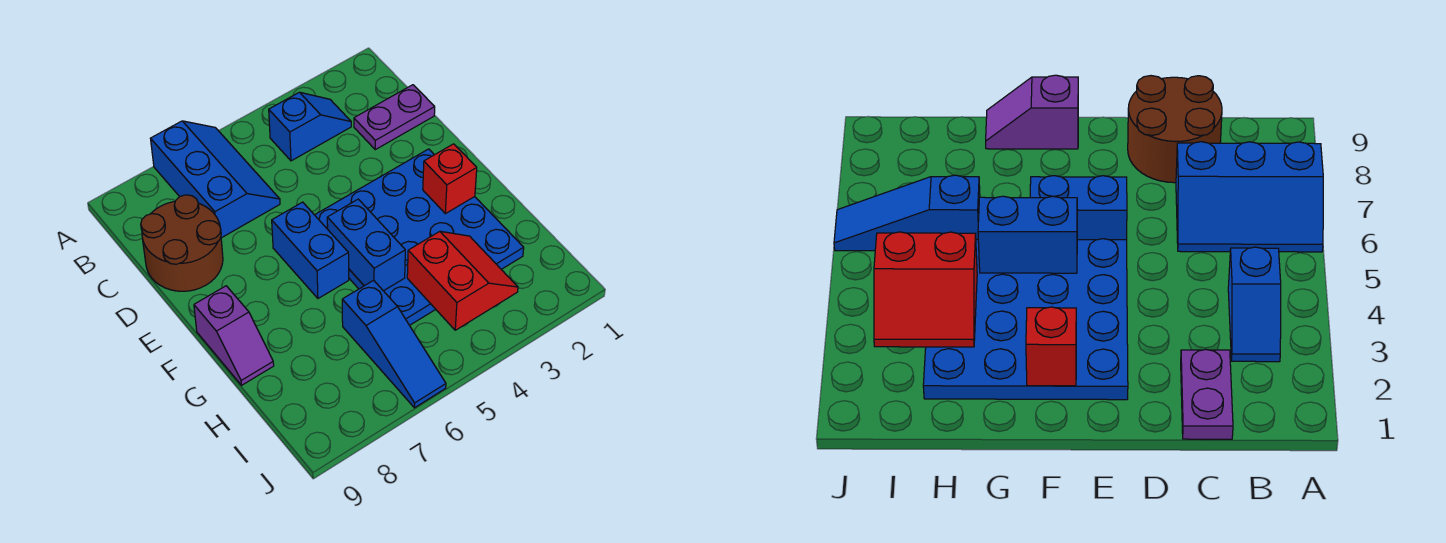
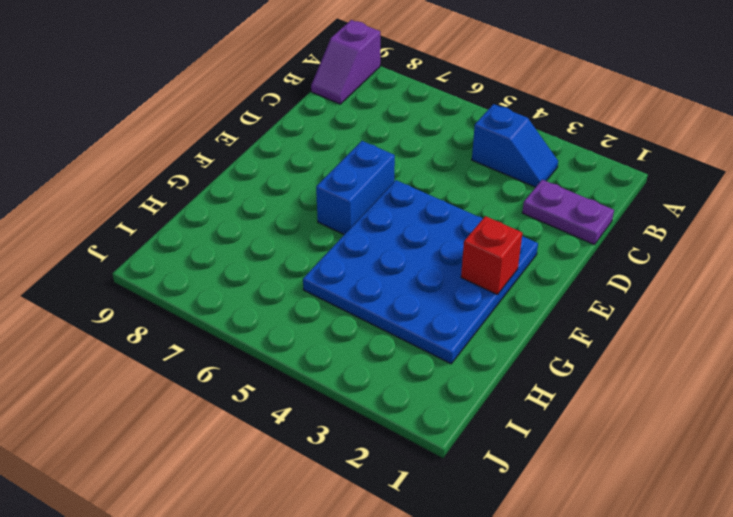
purple 1x2 slope [311,20,380,104] -> purple 1x2 slope moved to [194,286,274,385]
none -> blue 2x3 slope [151,121,280,238]
none -> brown 2x2 round brick [141,195,223,291]

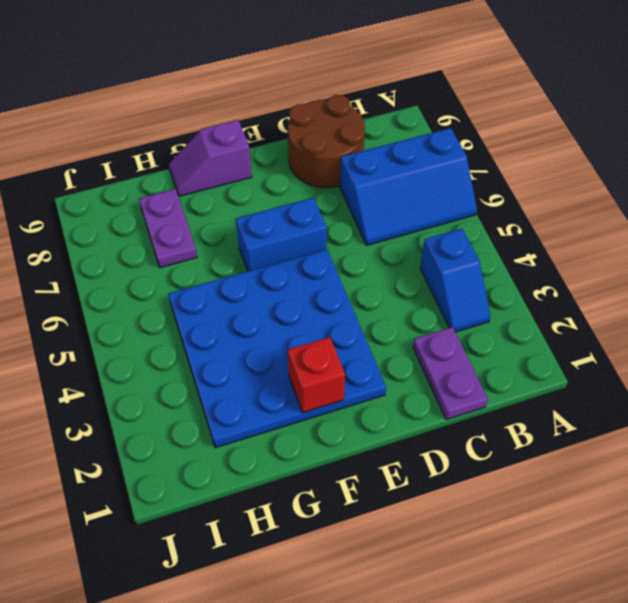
purple 1x2 plate [139,189,197,268] -> none
none -> blue 1x3 slope [342,280,446,408]
none -> blue 1x2 brick [327,199,405,291]

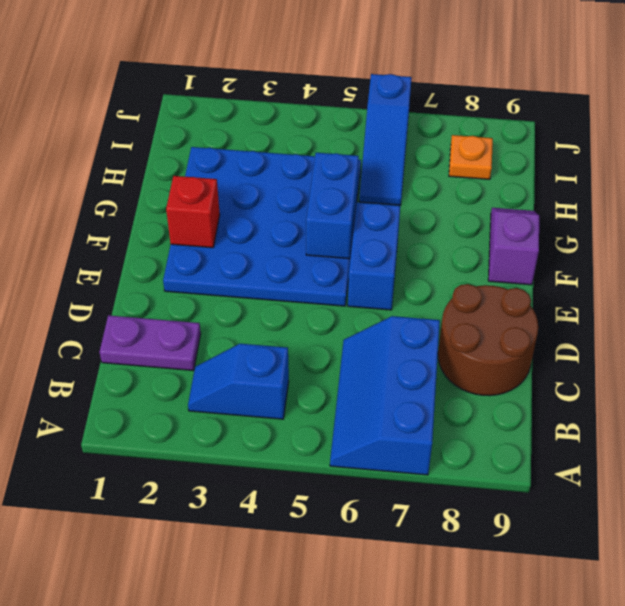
blue 1x3 slope [359,74,412,205] -> blue 1x3 slope turned to [342,280,446,408]
orange 1x1 plate [449,135,493,179] -> none
none -> red 2x2 slope [407,231,518,330]

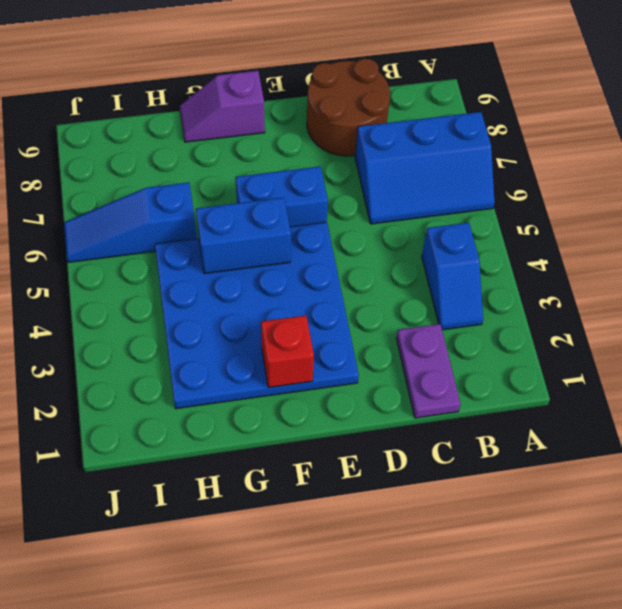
none -> red 2x2 slope [407,231,518,330]

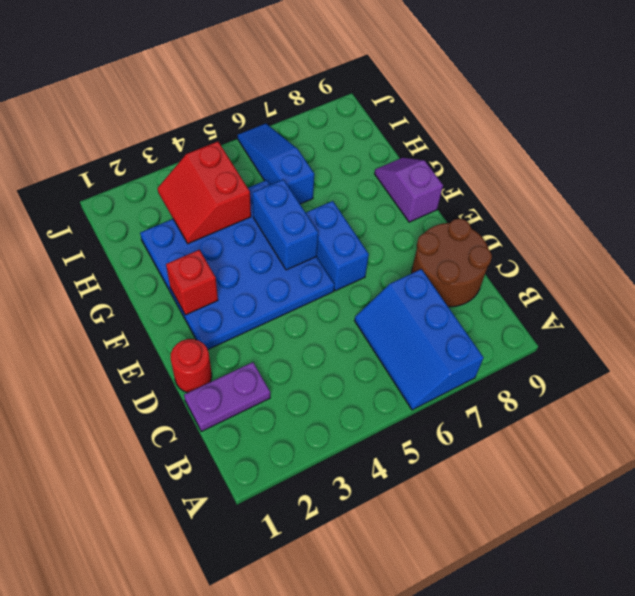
red 1x1 round brick [171,339,212,392] -> none
none -> blue 1x2 slope [269,92,351,161]

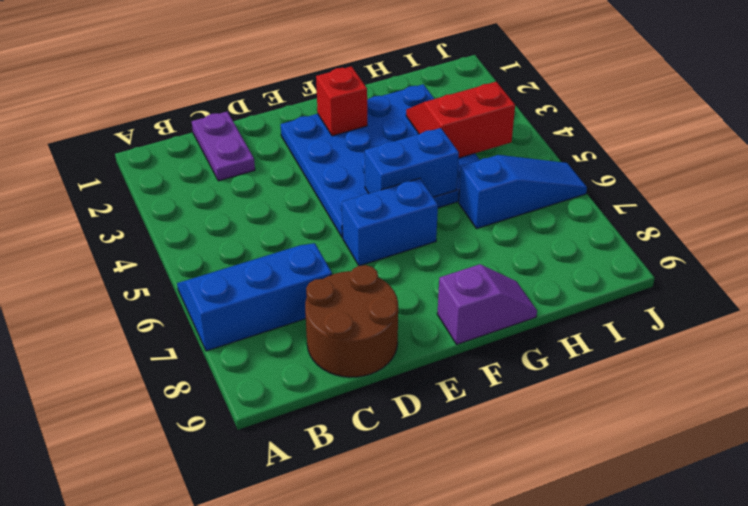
none -> blue 1x2 slope [269,92,351,161]

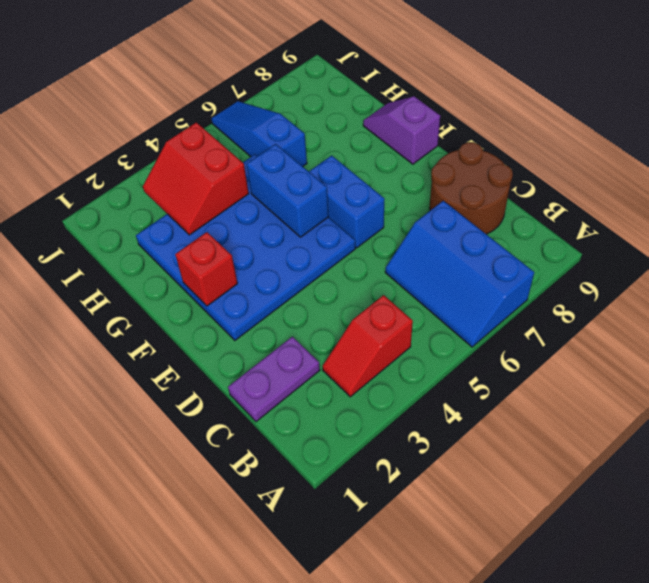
red 1x2 slope [322,295,413,397] -> blue 1x2 slope [269,92,351,161]

